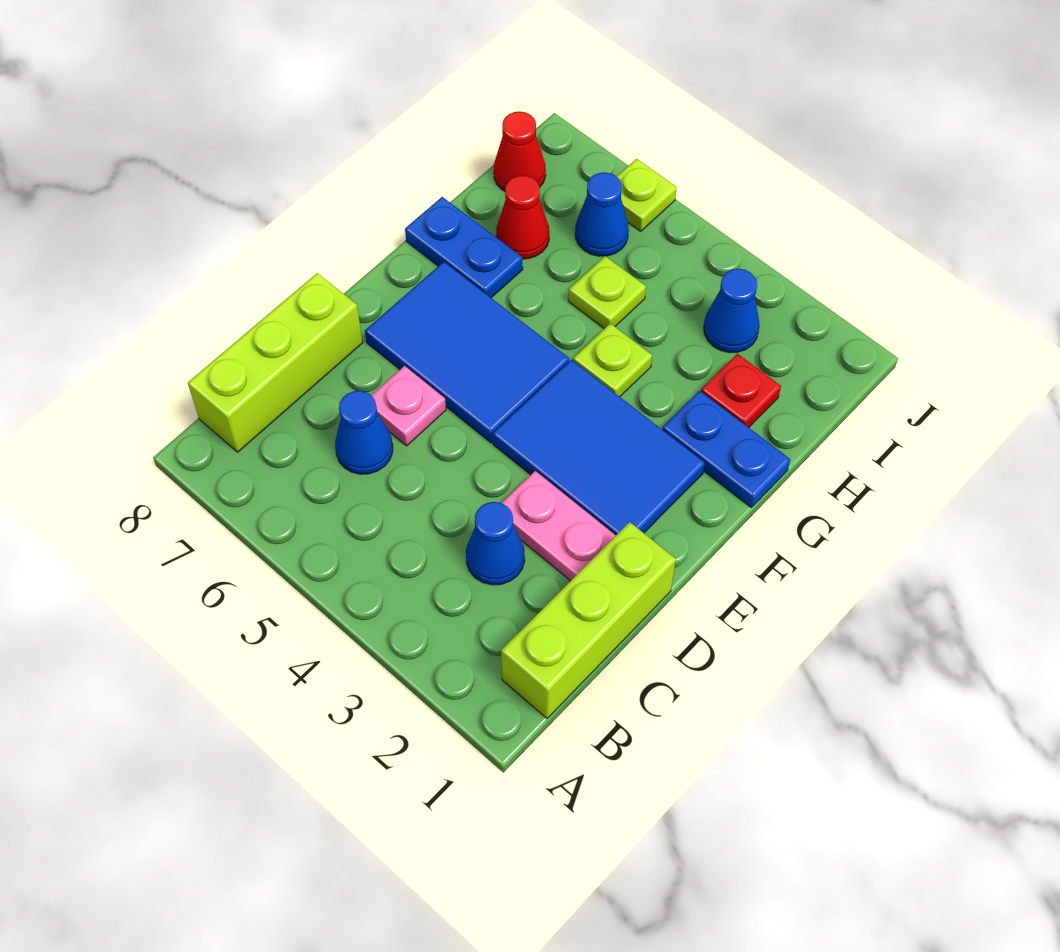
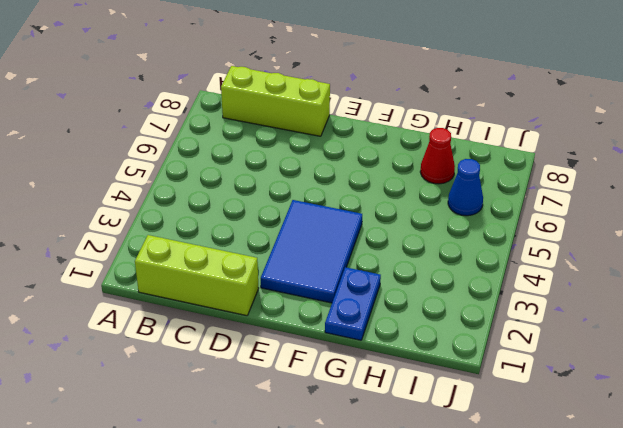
none -> blue 1x1 cone [466,502,525,585]
none -> blue 1x1 cone [335,391,393,474]
none -> pink 1x2 plate [502,471,616,581]

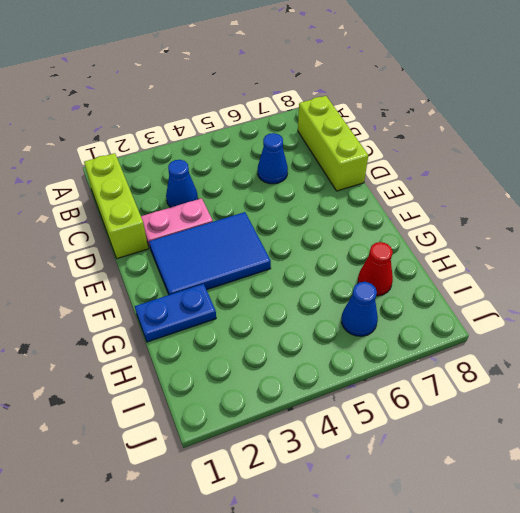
none -> pink 1x1 plate [371,366,446,446]
none -> blue 2x3 tile [365,262,569,443]
none -> lime 1x1 plate [573,323,652,397]

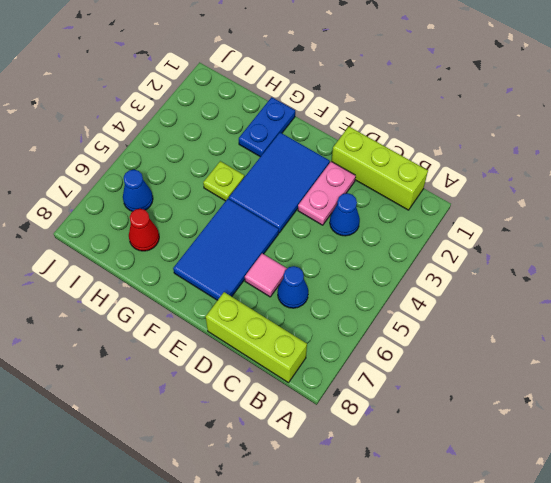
pink 1x1 tile [245,254,287,297] -> pink 1x1 plate [371,366,446,446]
none -> blue 1x2 plate [405,197,523,298]
none -> red 1x1 plate [701,354,781,428]
none -> lime 1x1 plate [568,256,646,329]

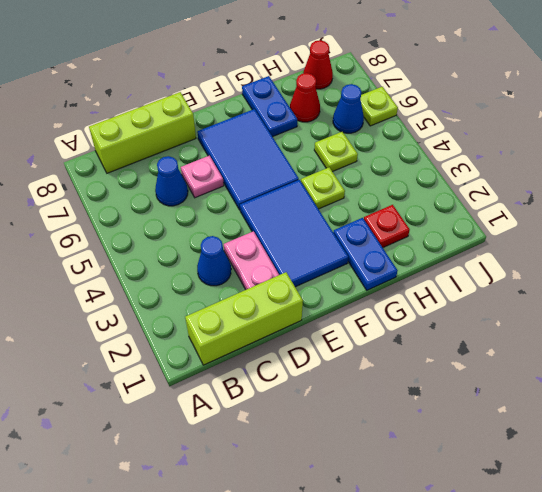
none -> blue 1x1 cone [704,269,760,353]

